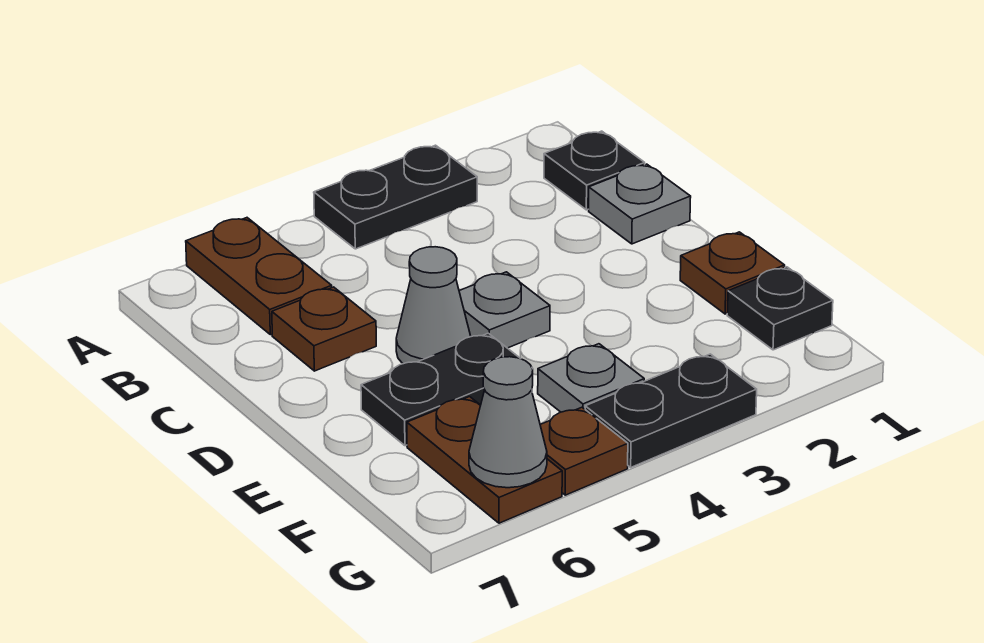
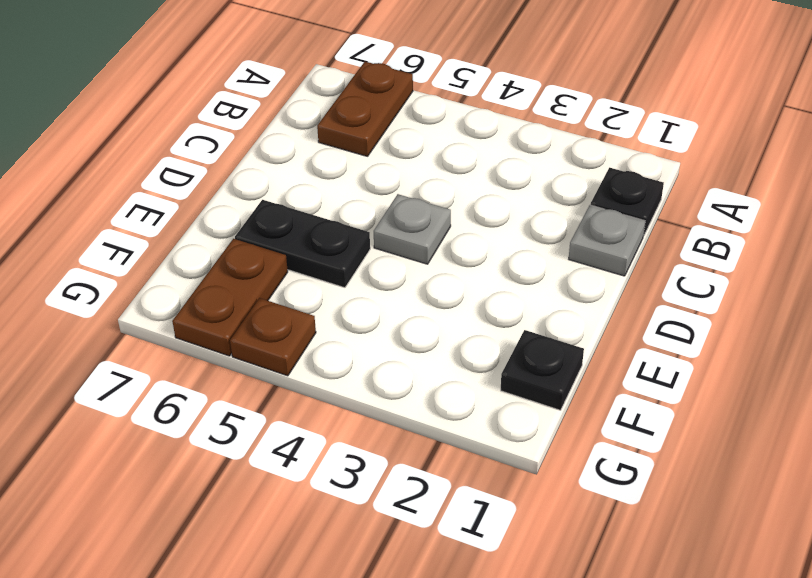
none -> black 1x2 plate [314,145,477,249]
none -> brown 1x1 plate [272,287,376,371]
none -> grey 1x1 cone [396,247,471,364]

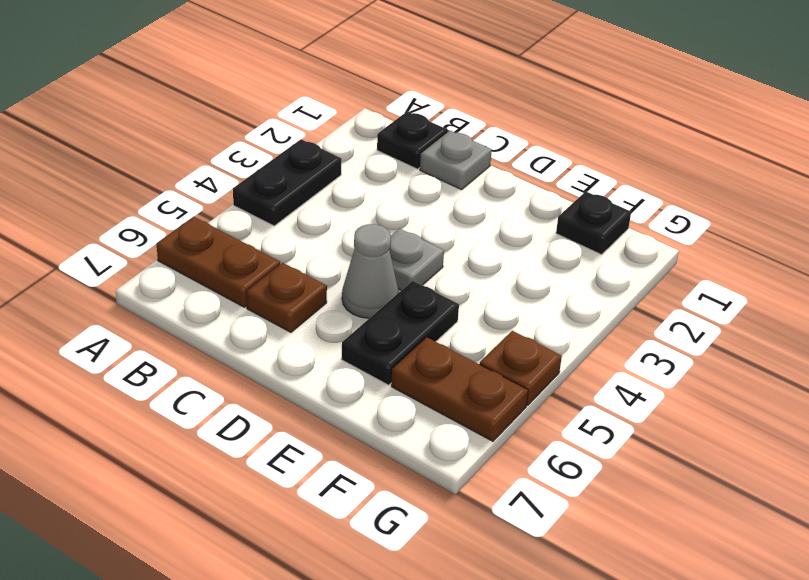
none -> brown 1x1 plate [680,232,785,314]
none -> grey 1x1 plate [538,344,644,412]
none -> black 1x2 plate [585,354,757,467]

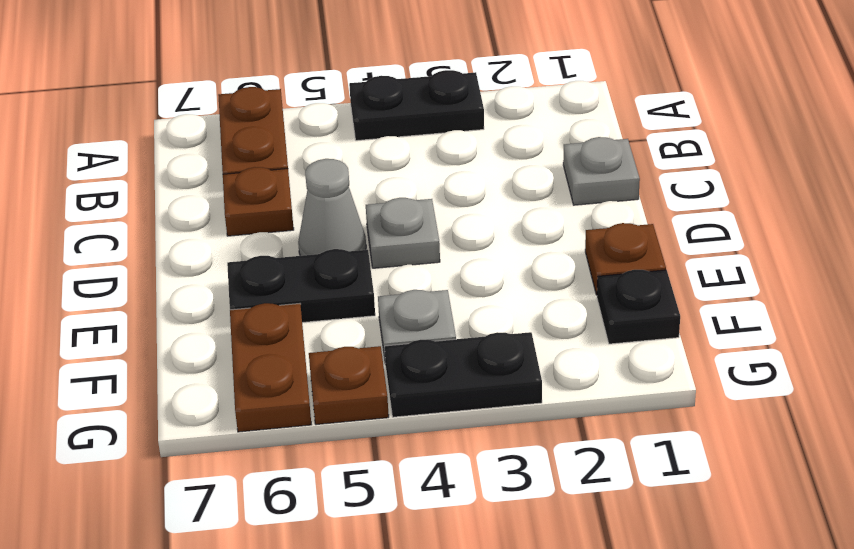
none -> black 1x1 plate [544,131,645,210]
none -> grey 1x1 cone [469,357,547,488]

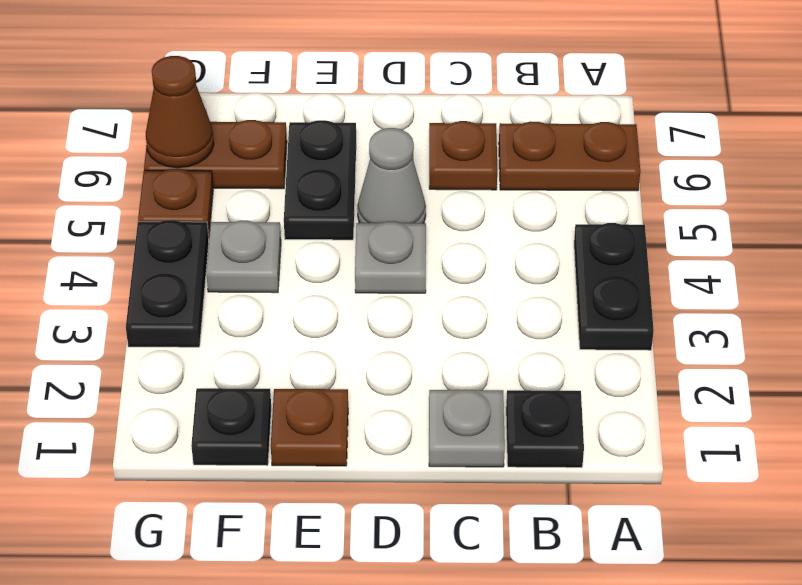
brown 1x1 cone [146,56,214,168] -> grey 1x1 cone [469,357,547,488]

